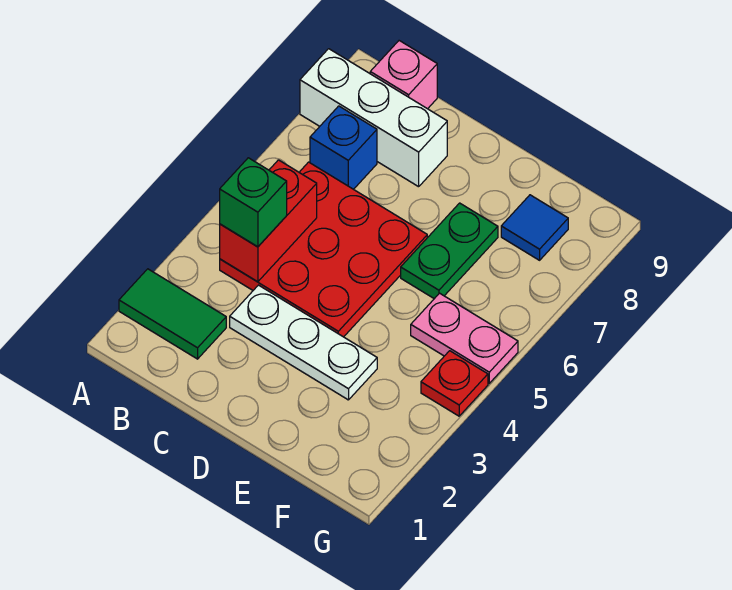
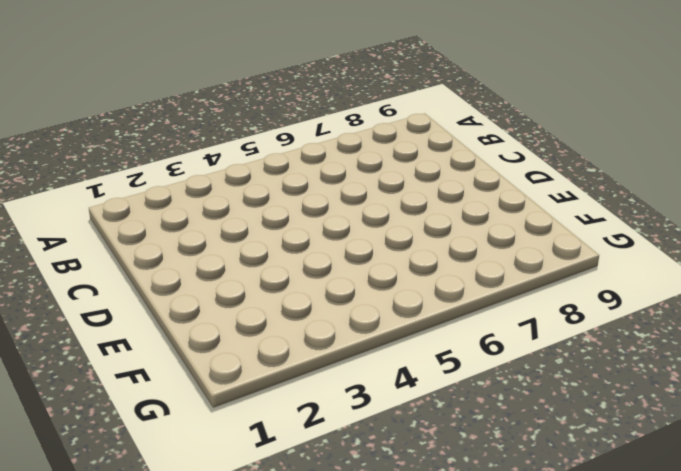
none -> green 1x2 tile [119,269,226,359]
none -> white 1x3 brick [300,49,447,187]
none -> red 3x3 plate [220,162,427,337]

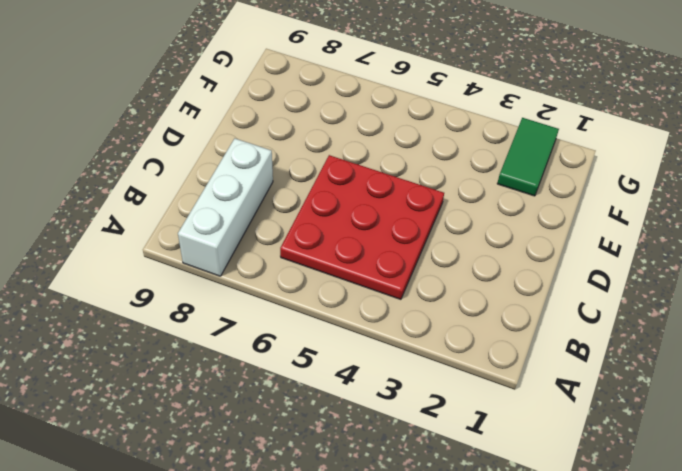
green 1x2 tile [497,118,559,196] -> green 1x2 tile moved to [119,269,226,359]
none -> blue 1x1 brick [310,106,377,189]
none -> pink 1x1 brick [370,41,437,109]
none -> white 1x3 plate [230,285,377,400]

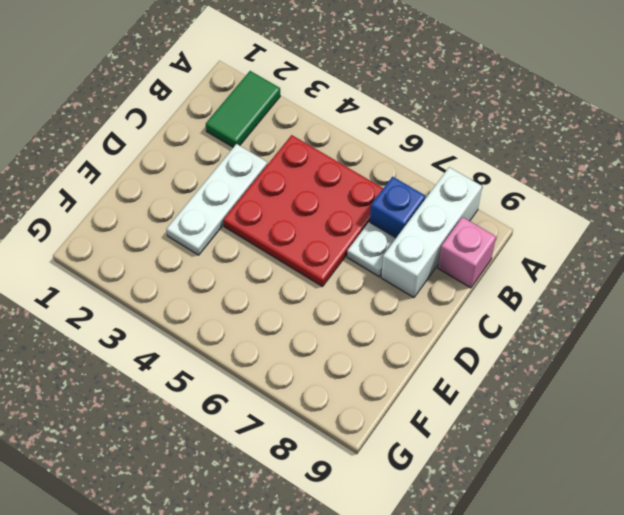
white 1x1 plate [347,222,396,277] -> none
none -> green 1x2 plate [401,203,498,299]
none -> pink 1x2 plate [411,293,518,383]
none -> blue 1x1 tile [501,195,568,260]

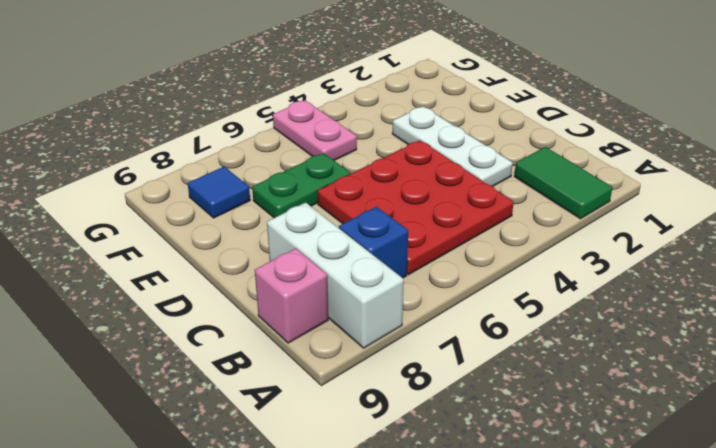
none -> red 1x1 plate [421,351,488,416]
none -> red 1x2 brick [220,160,317,282]
none -> green 1x1 brick [220,158,287,247]

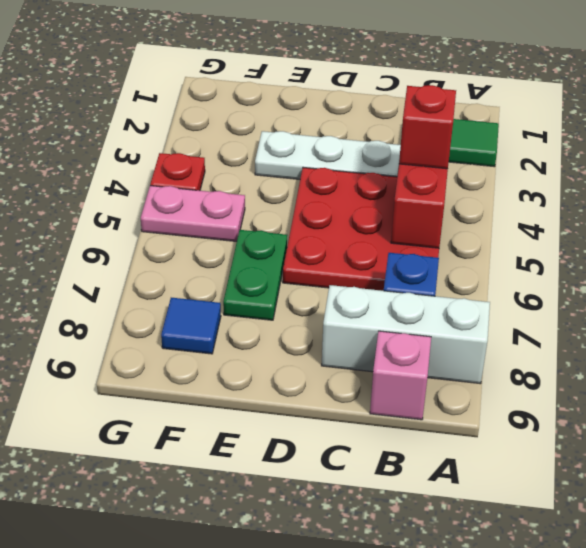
red 1x1 brick [399,85,456,169] -> green 1x1 brick [220,158,287,247]

